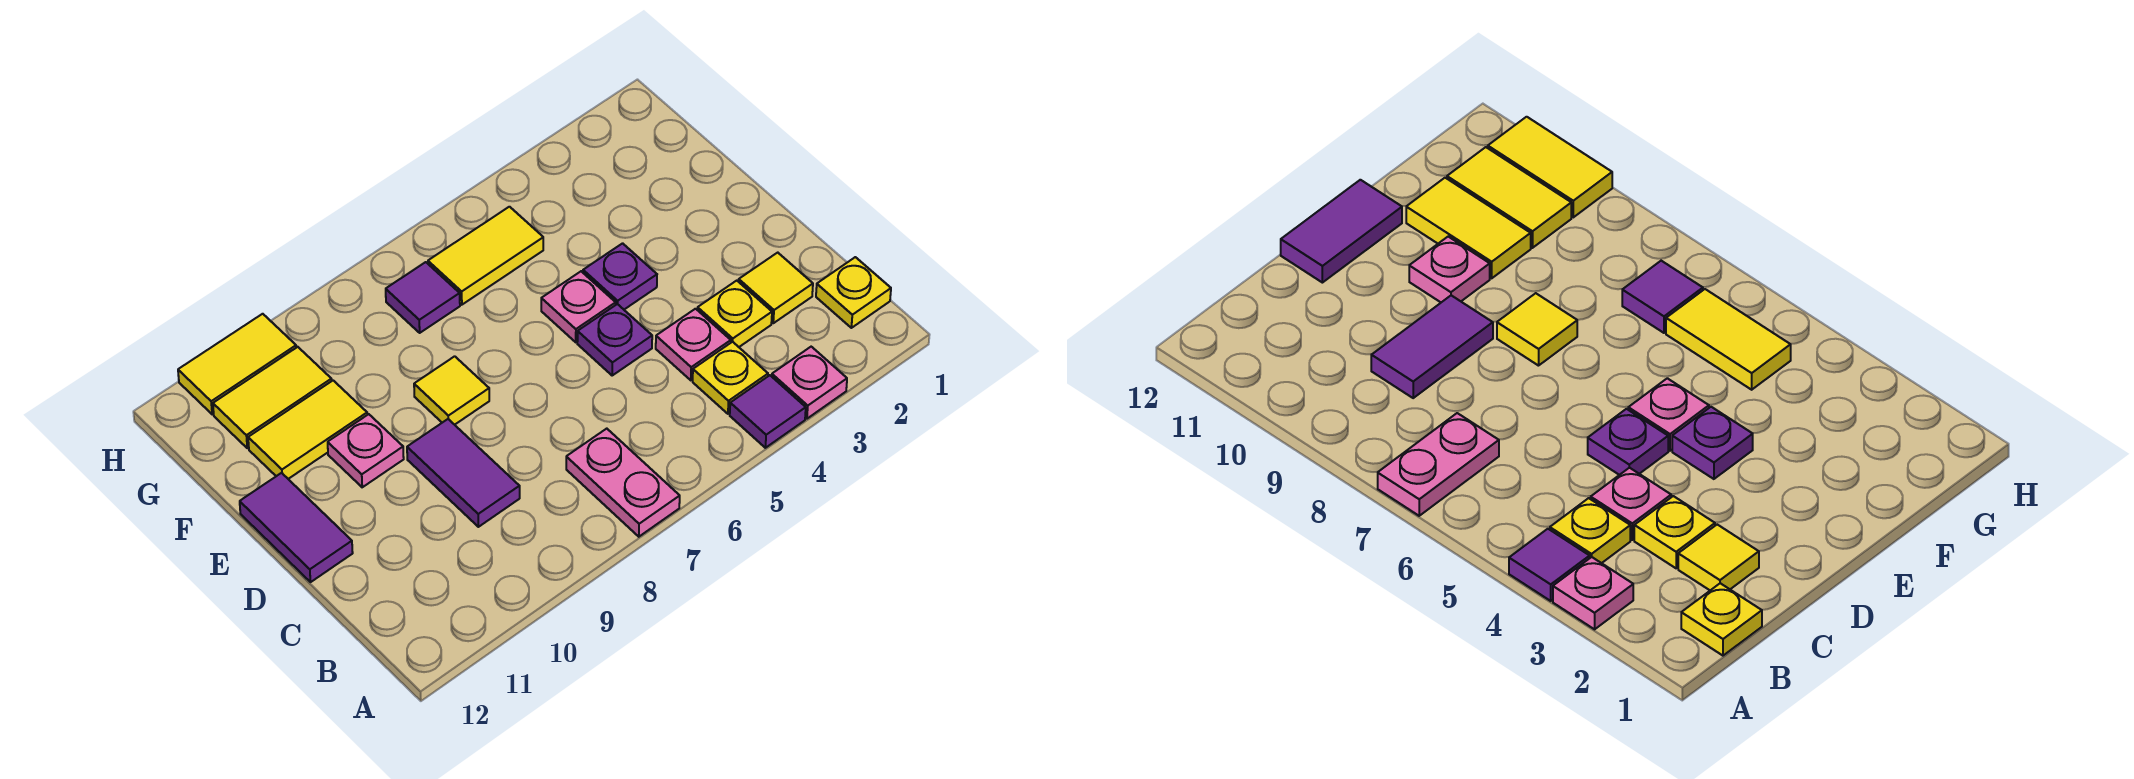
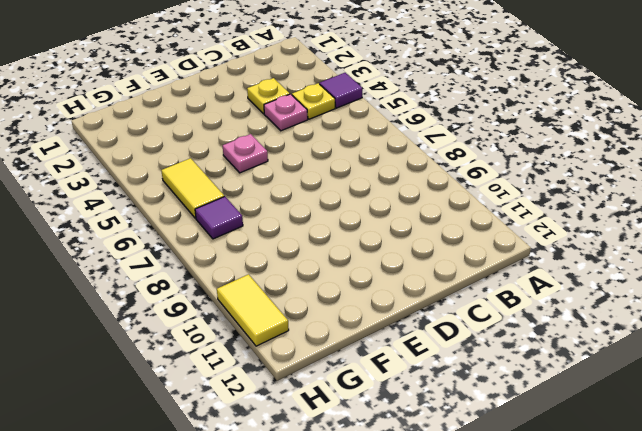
none -> pink 1x1 plate [772,347,847,419]
none -> pink 1x2 plate [566,429,680,537]
none -> yellow 1x1 plate [816,257,891,328]

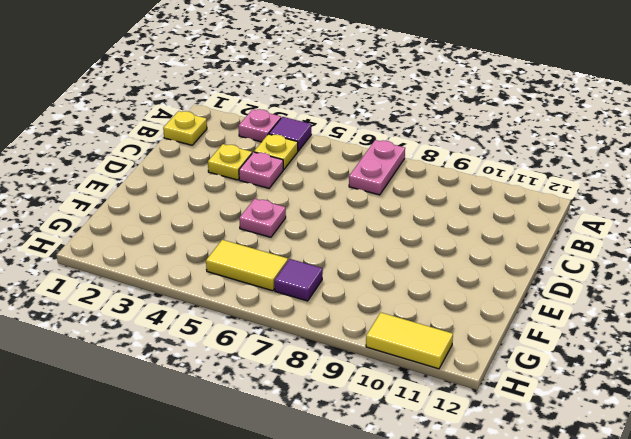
none -> yellow 1x1 tile [739,253,813,323]
none -> purple 1x2 tile [407,419,520,527]
none -> purple 1x1 plate [577,304,652,375]

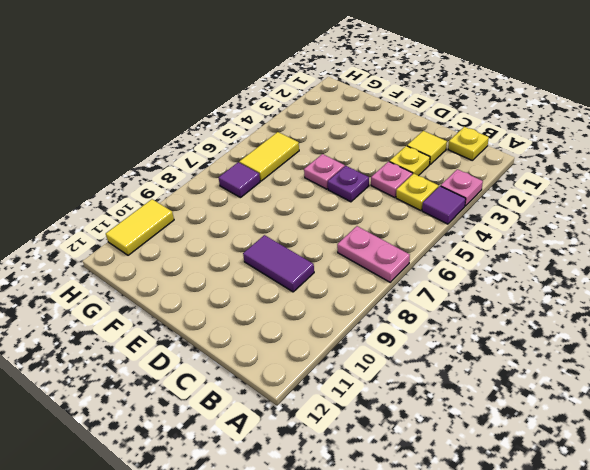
none -> purple 1x2 tile [240,473,353,582]
none -> purple 1x1 plate [583,243,657,309]
none -> yellow 1x1 tile [414,356,489,425]

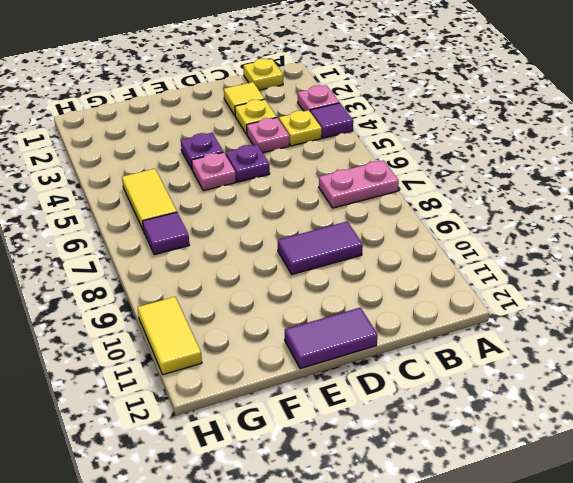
none -> yellow 1x1 tile [414,356,489,425]
none -> pink 1x1 plate [328,414,404,487]
none -> yellow 1x2 tile [248,381,367,479]

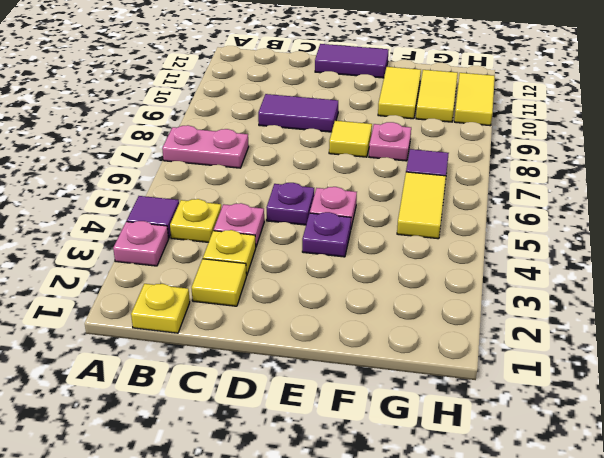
pink 1x1 plate [369,122,411,161] -> pink 1x1 plate moved to [328,414,404,487]

